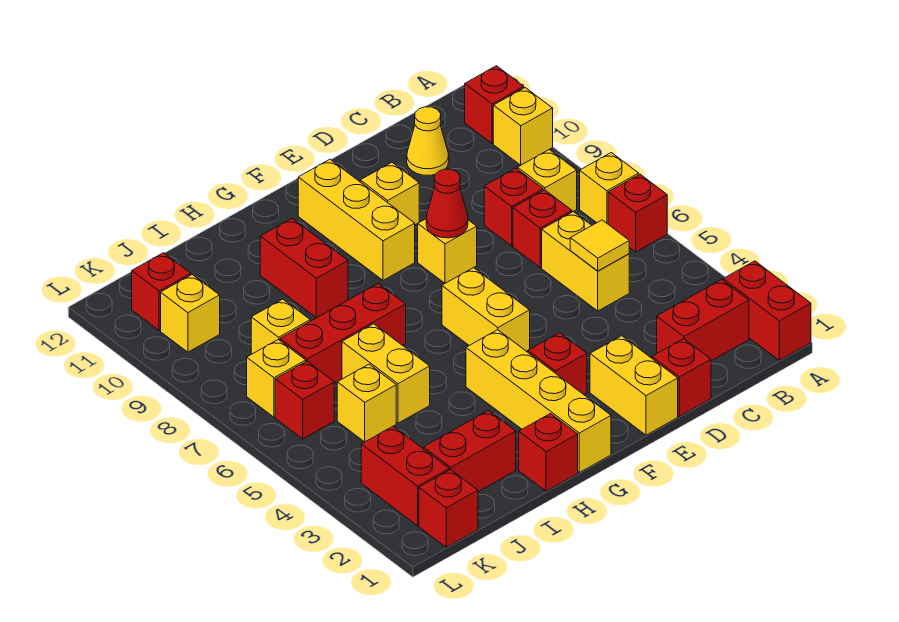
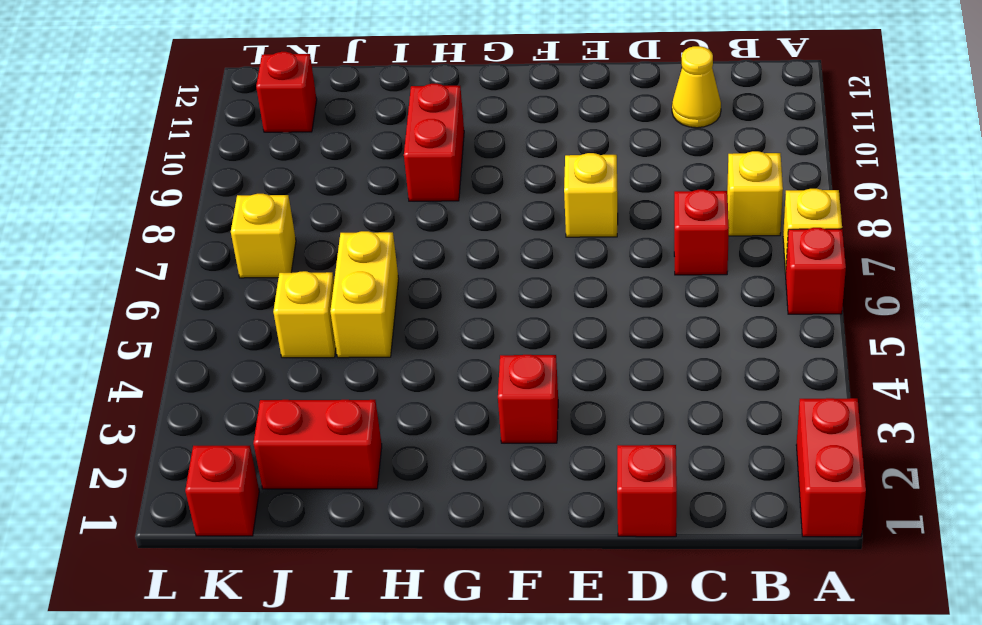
none -> yellow 1x1 brick [493,88,553,165]
none -> red 1x1 brick [465,66,524,144]
none -> red 1x2 brick [657,280,749,361]
none -> yellow 1x2 brick [542,212,629,311]

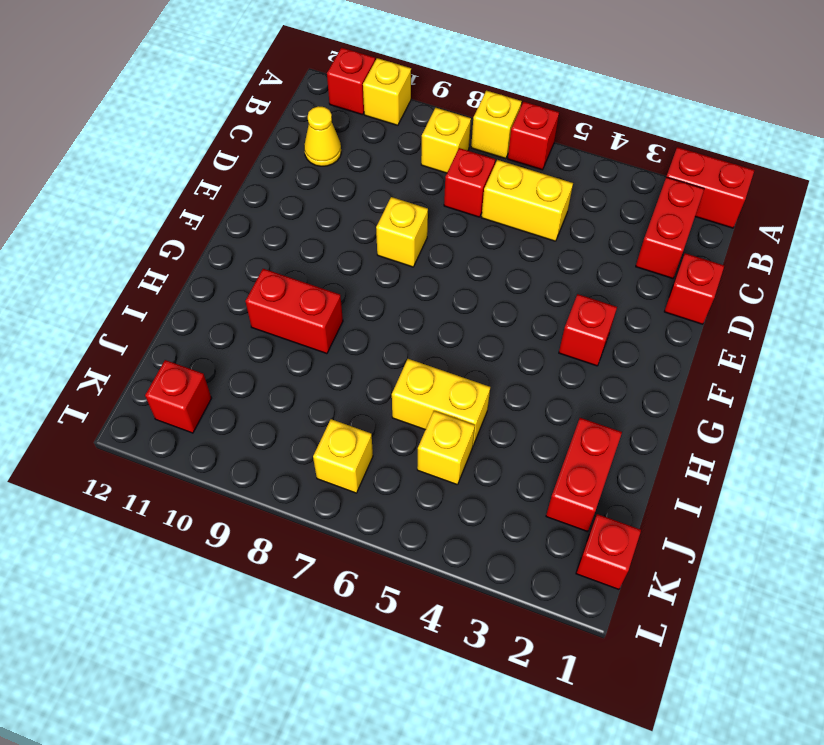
none -> red 1x1 brick [484,168,543,246]
none -> yellow 1x2 brick [590,336,678,435]
none -> yellow 1x1 brick [360,162,419,225]
none -> yellow 1x2 brick [442,268,530,351]

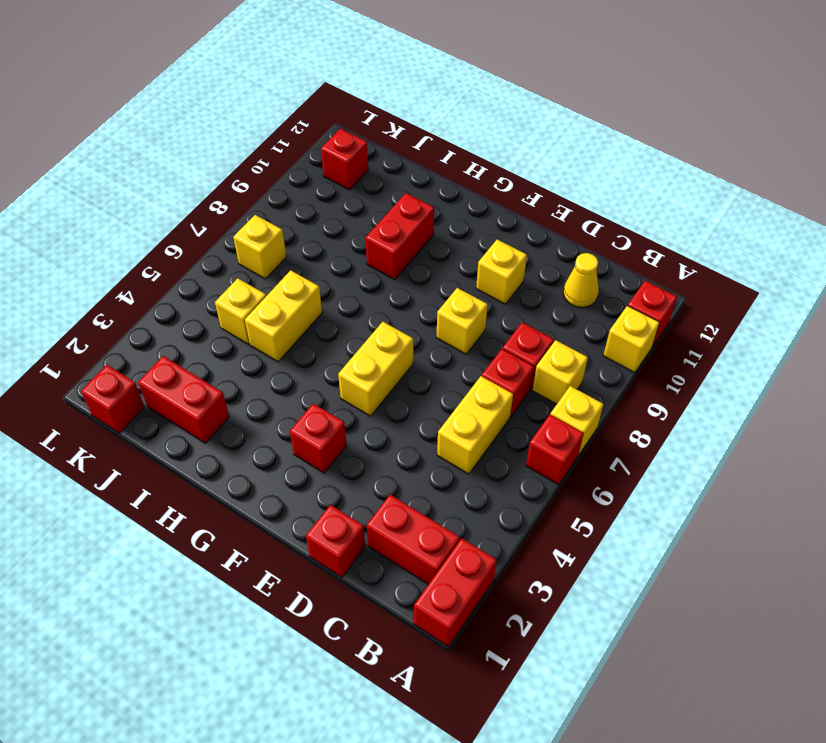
none -> yellow 1x2 brick [590,336,678,435]
none -> yellow 1x3 brick [298,159,415,280]
none -> yellow 1x4 brick [466,330,611,473]
none -> red 1x1 brick [519,414,578,491]

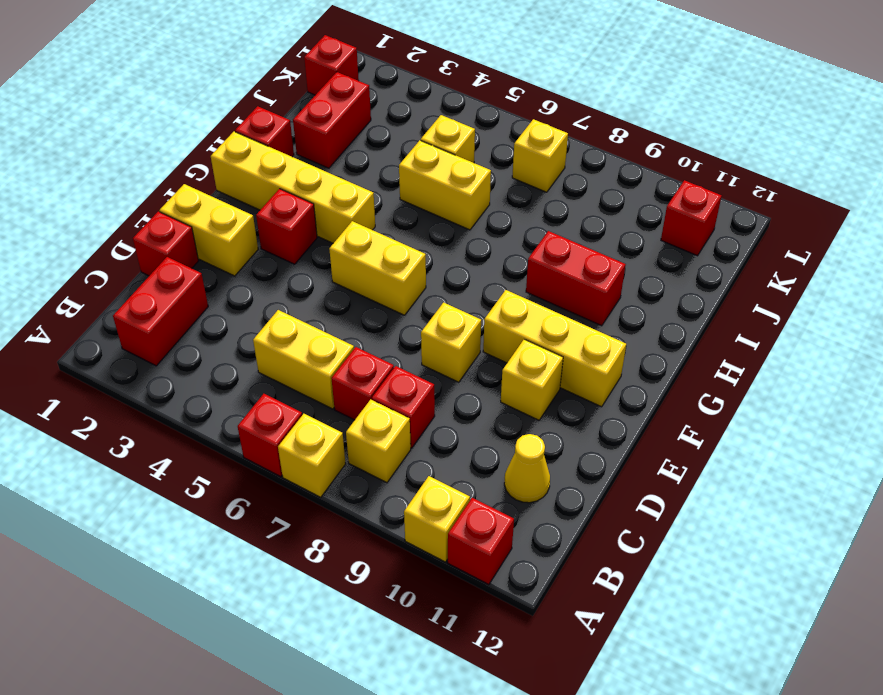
none -> red 1x2 brick [723,261,811,360]
none -> red 1x3 brick [280,284,406,383]
none -> yellow 1x1 brick [251,299,310,354]
none -> red 1x2 brick [361,426,449,526]

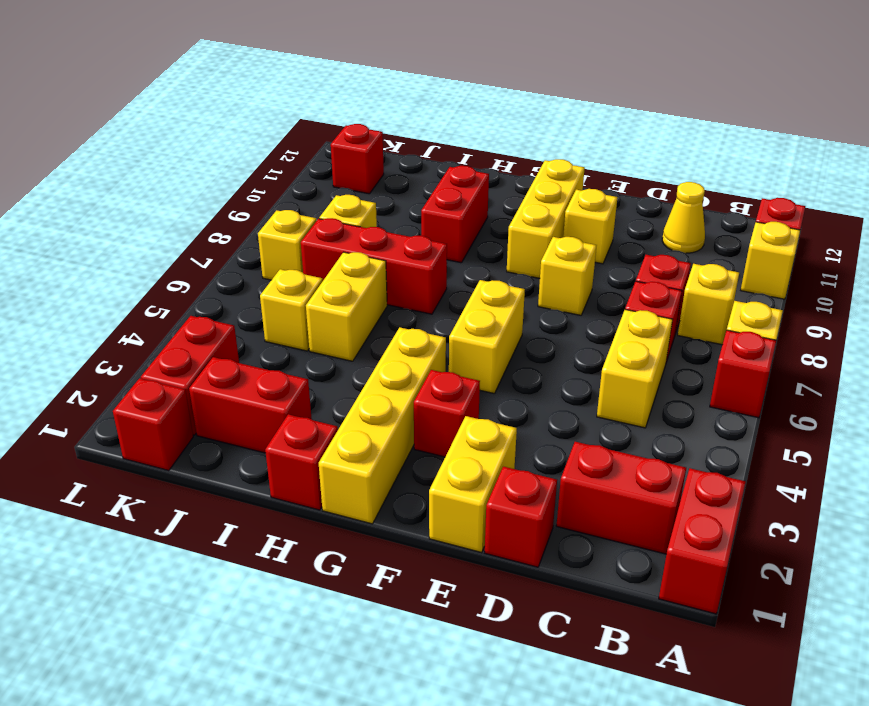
none -> red 1x1 brick [275,361,334,439]
none -> yellow 1x1 brick [161,275,220,352]
none -> yellow 1x1 tile [570,220,629,271]
none -> red 1x1 cone [426,169,468,238]

